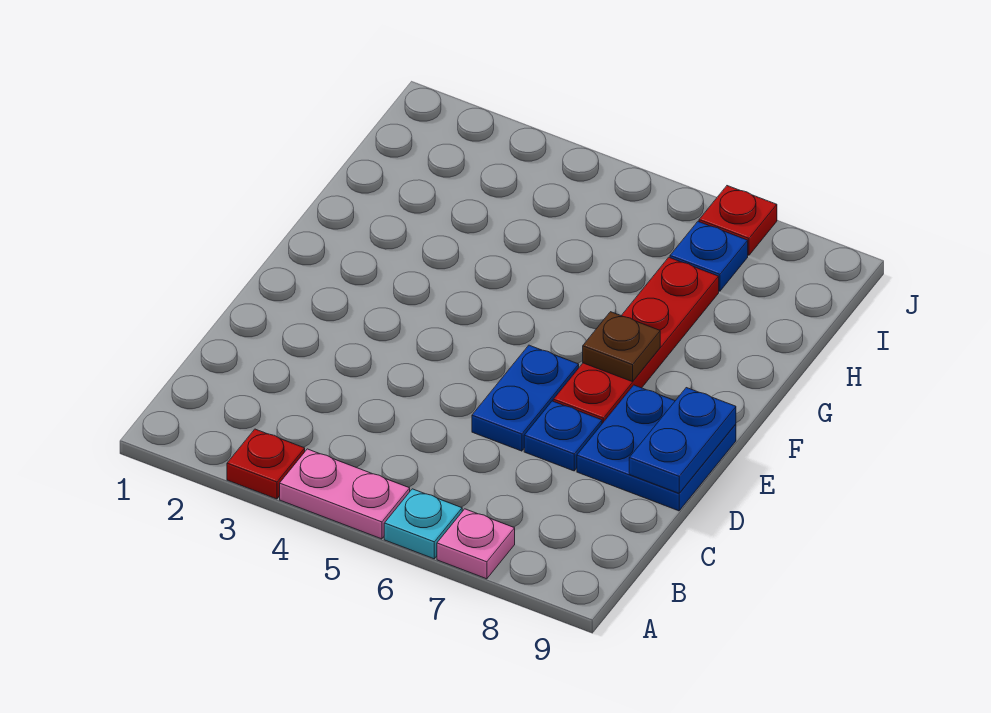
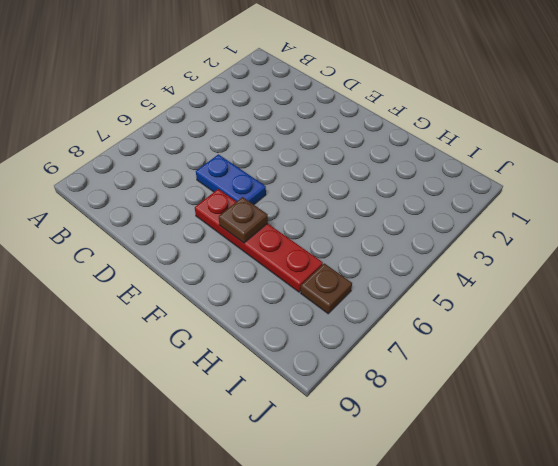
brown 1x1 plate [301,263,352,314] -> blue 1x1 plate [670,222,748,291]
none -> red 1x1 plate [227,429,305,499]
none -> pink 1x2 plate [280,449,410,539]
none -> cyan 1x1 plate [384,489,462,559]

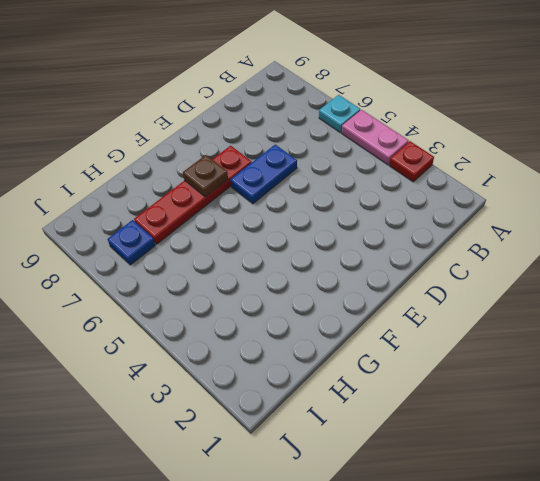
none -> pink 1x1 plate [437,509,515,579]
none -> blue 1x1 plate [524,401,602,471]
none -> blue 2x2 plate [577,385,736,511]

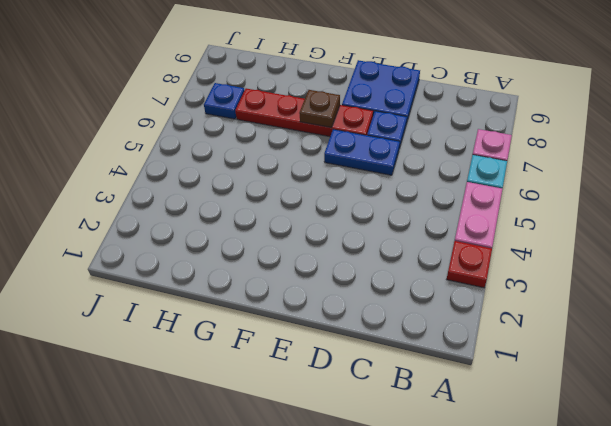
none -> red 1x1 plate [699,186,777,255]
none -> blue 1x2 plate [629,388,736,493]

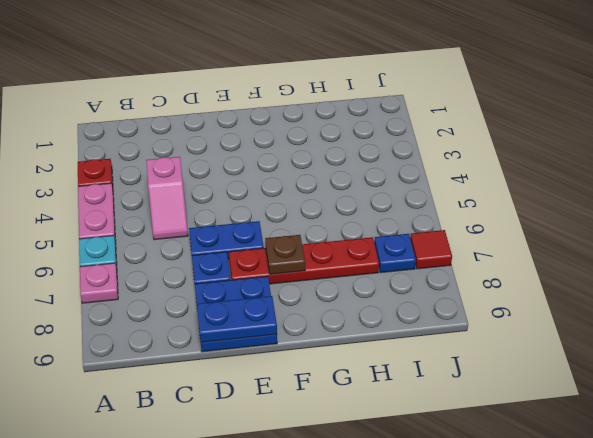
pink 1x2 slope [146,157,188,240] -> none
red 1x1 tile [410,230,452,269] -> red 1x1 plate [699,186,777,255]

